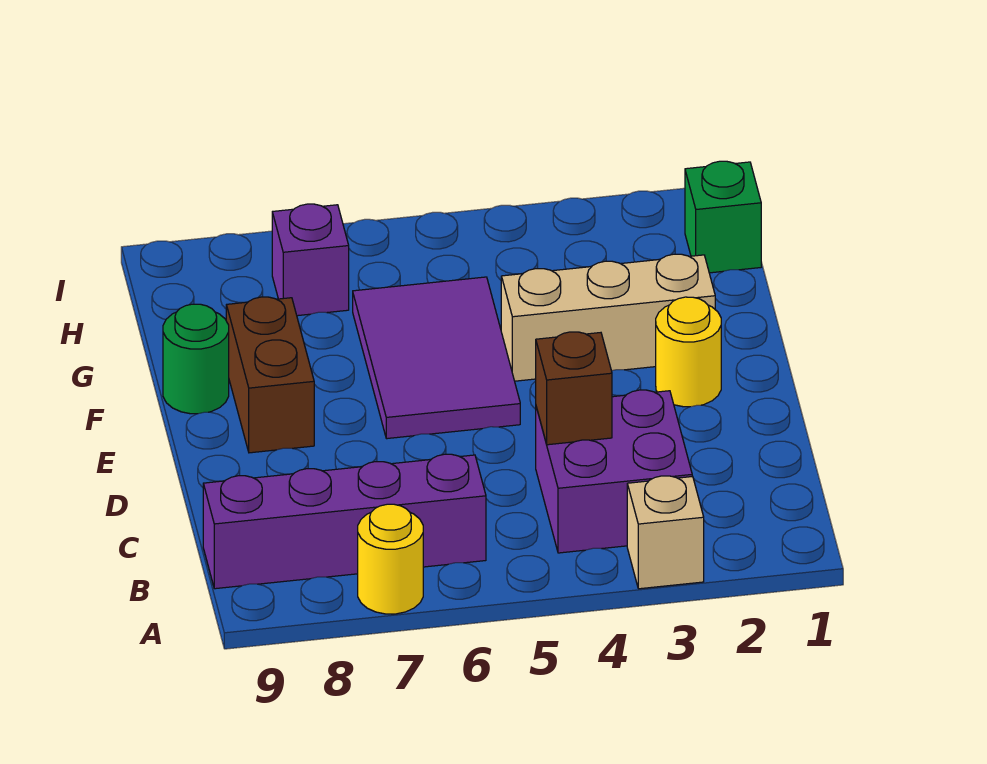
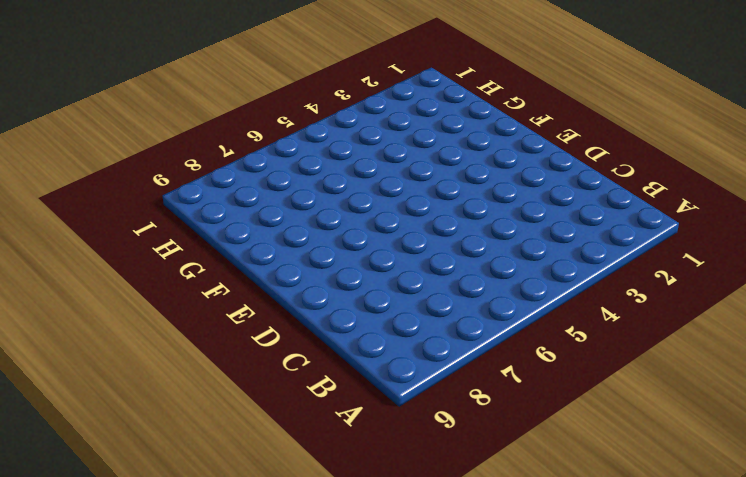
none -> tan 1x1 brick [627,476,704,589]
none -> yellow 1x1 round brick [358,504,423,614]
none -> purple 2x2 brick [536,390,692,553]

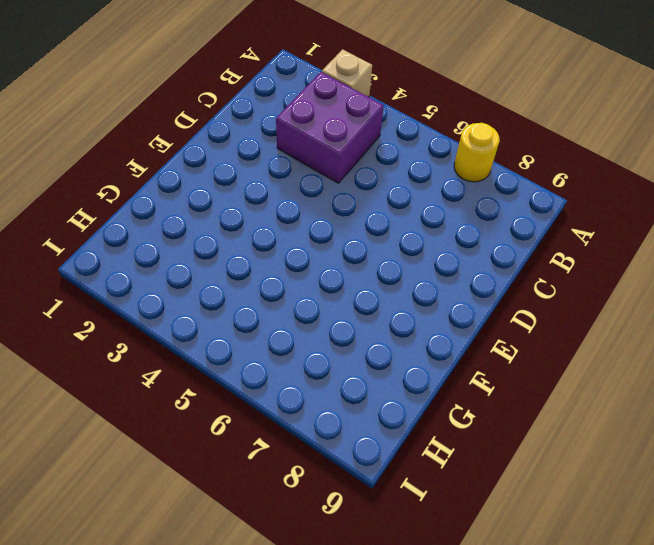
none -> purple 1x4 brick [203,454,486,589]
none -> yellow 1x1 round brick [656,297,721,407]
none -> purple 2x3 tile [353,277,520,439]

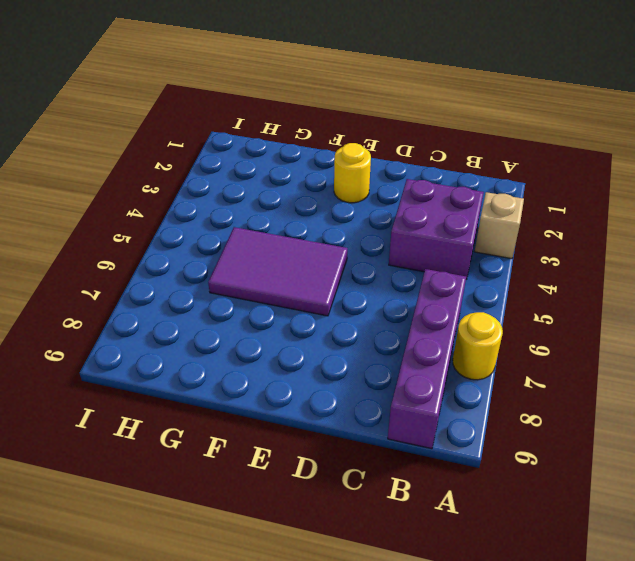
none -> brown 1x2 brick [226,297,314,453]
none -> tan 1x3 brick [501,254,715,381]
none -> green 1x1 round brick [163,304,229,414]

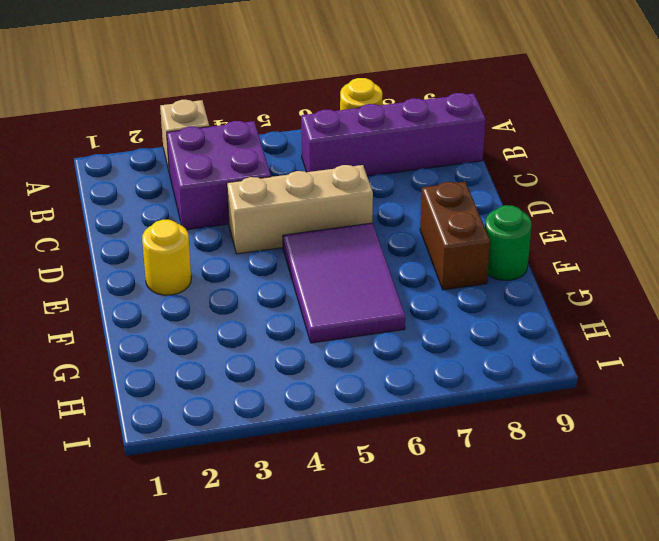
tan 1x3 brick [227,165,373,254] -> tan 1x3 brick moved to [501,254,715,381]
none -> green 1x1 brick [685,161,761,273]
none -> purple 1x1 brick [272,204,349,316]
none -> brown 1x1 brick [536,332,612,445]

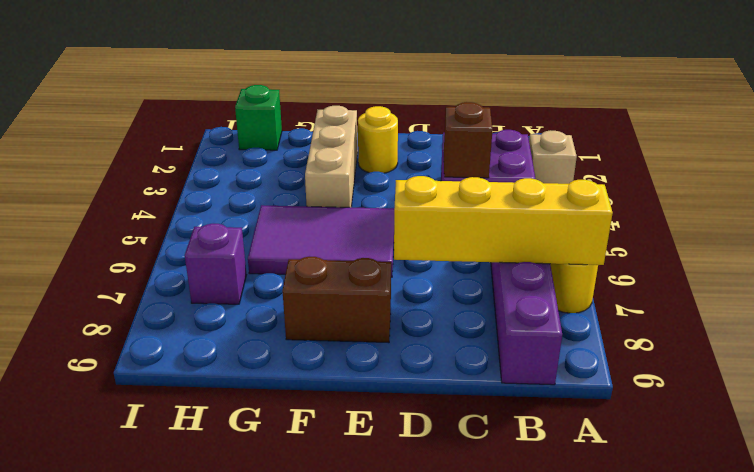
yellow 1x4 brick [394,176,613,265] -> none
none -> green 1x1 round brick [163,304,229,414]

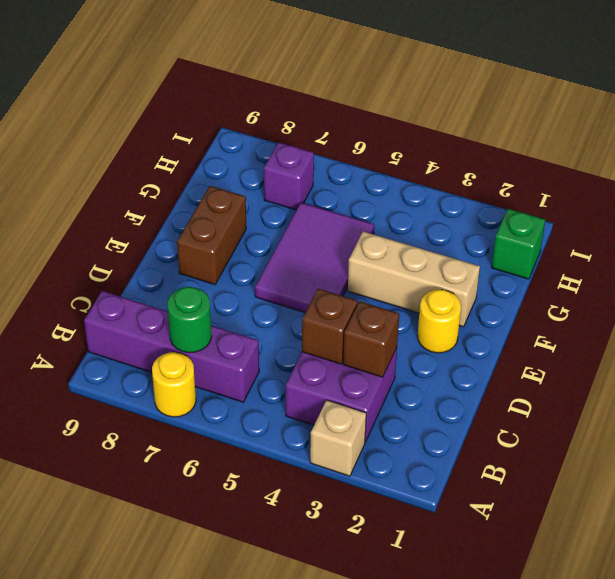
green 1x1 round brick [167,287,212,353] -> green 1x1 round brick moved to [163,304,229,414]
brown 1x1 brick [343,301,399,377] -> none

